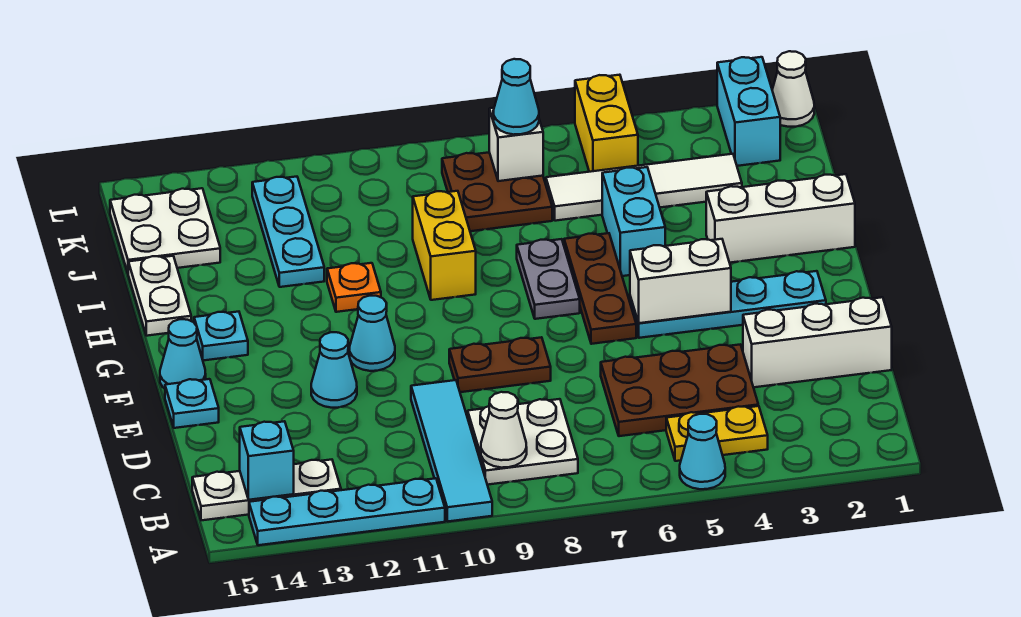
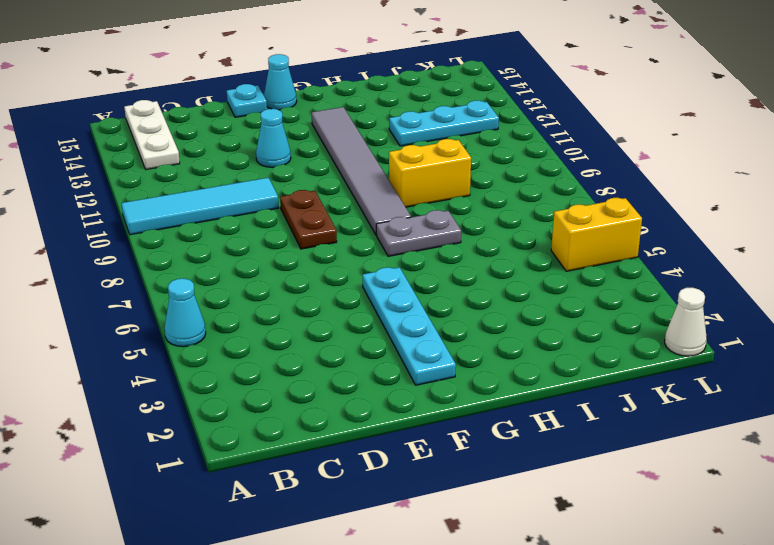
grey 1x6 tile [312,107,411,235] -> none
none -> cyan 1x4 plate [249,478,445,545]
none -> yellow 1x2 plate [666,406,768,461]
none -> white 2x2 plate [468,399,578,485]
none -> brown 2x3 plate [601,345,758,436]

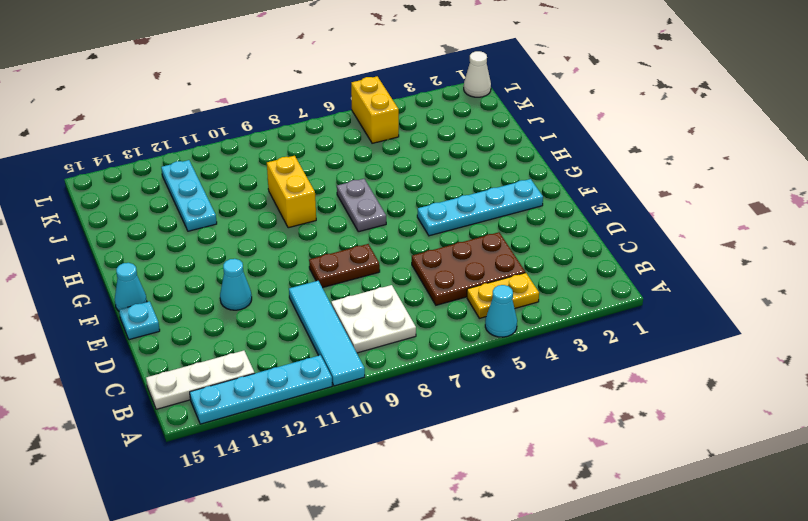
none -> white 1x3 brick [743,297,892,387]
none -> brown 1x3 plate [564,233,636,344]
none -> cyan 1x1 cone [350,296,395,371]
none -> cyan 1x1 plate [194,312,248,361]

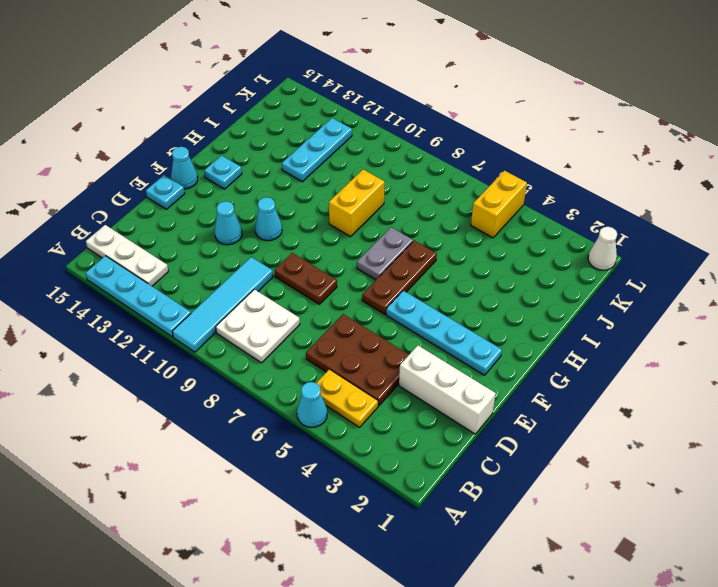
none -> white 1x3 brick [706,174,855,263]
none -> cyan 1x2 brick [602,167,665,276]
none -> orange 1x1 plate [327,263,381,312]
none -> white 1x2 plate [128,256,191,336]

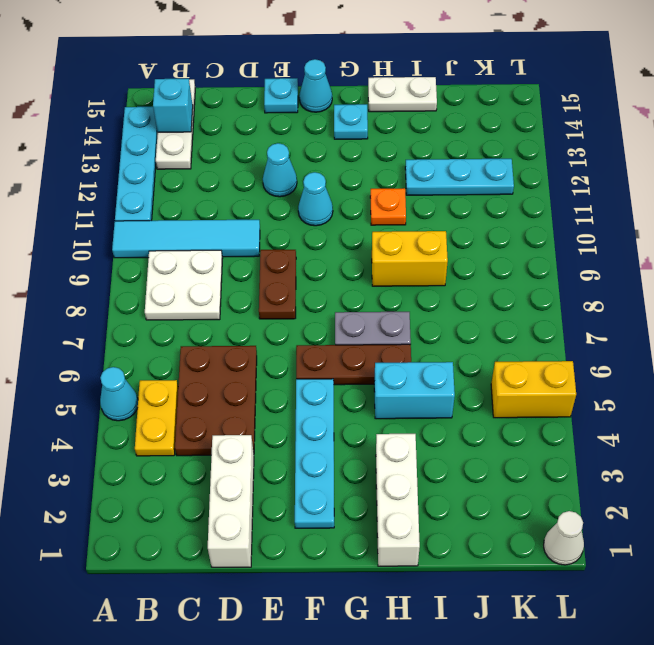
none -> white 1x4 tile [546,154,742,221]
none -> brown 2x2 plate [442,152,552,231]
none -> white 2x2 plate [110,188,220,273]
none -> cyan 1x2 brick [717,57,780,166]

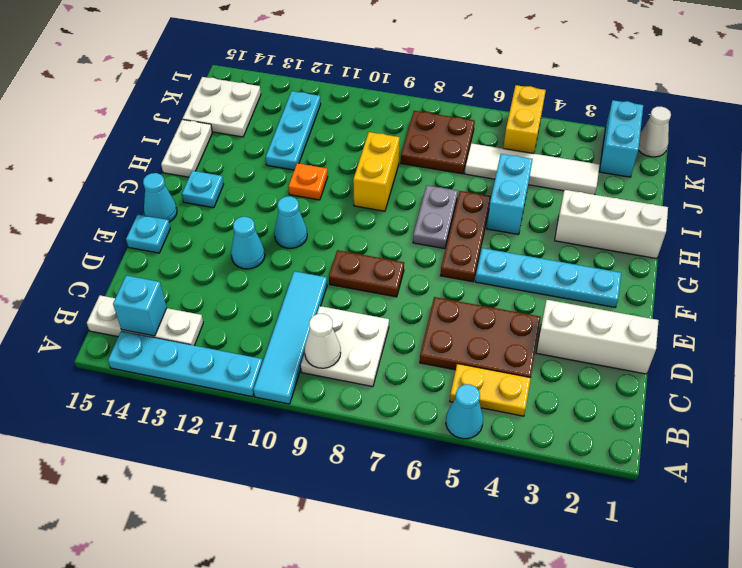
none -> white 1x2 brick [630,239,731,323]
none -> white 1x1 brick [489,108,543,181]
none -> cyan 1x1 cone [493,59,539,135]

